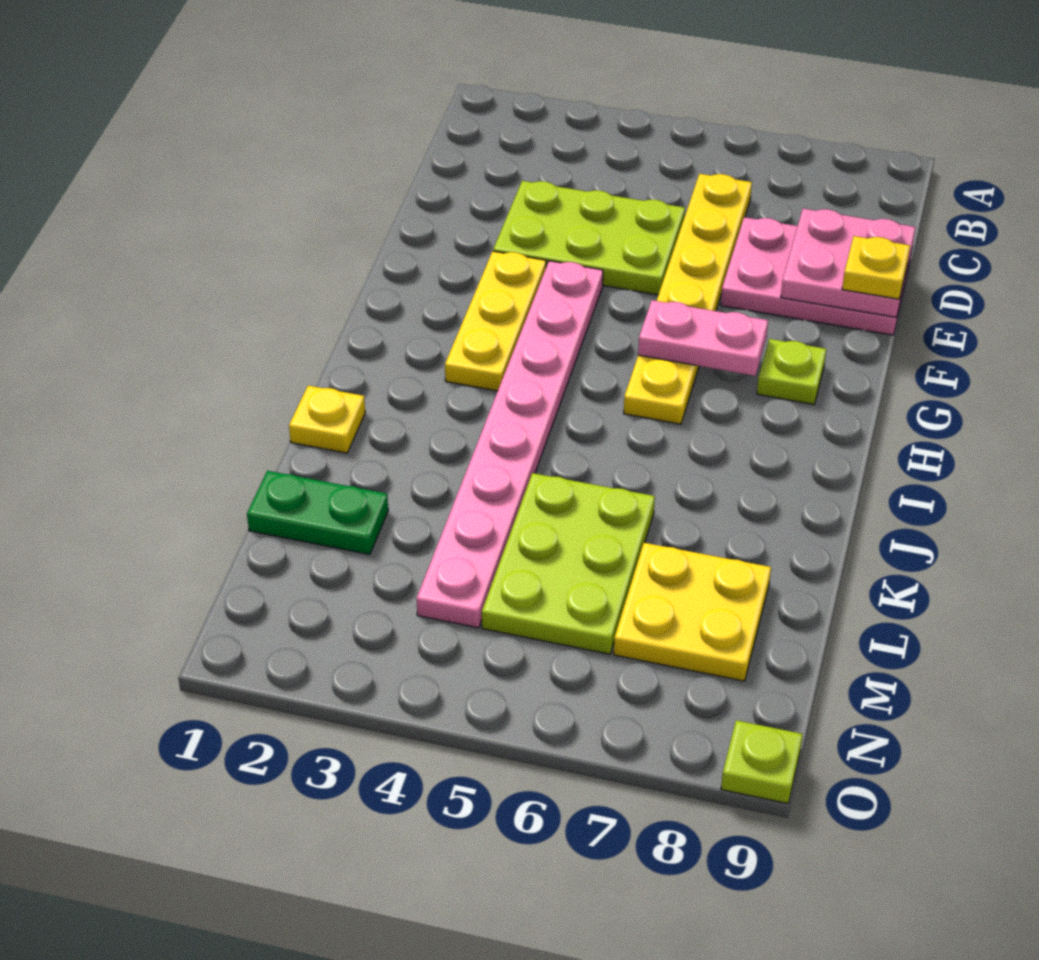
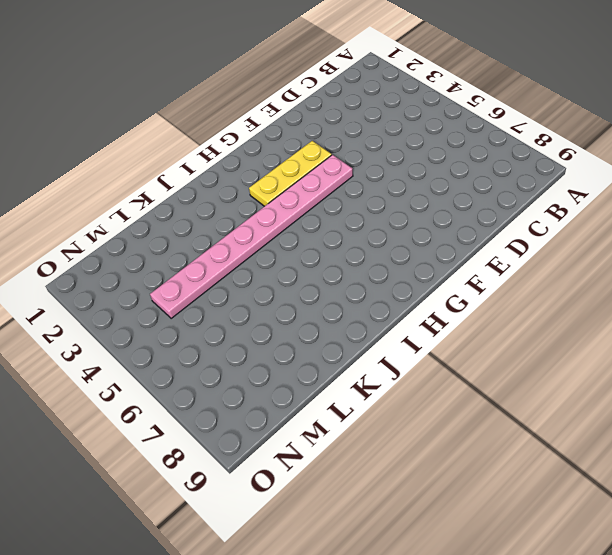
none -> yellow 1x6 plate [624,174,752,424]
none -> lime 2x3 plate [493,181,685,295]
none -> pink 2x3 plate [721,217,912,335]

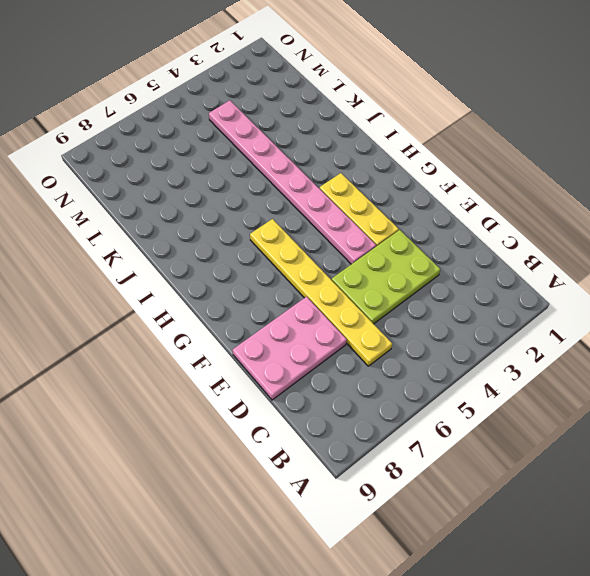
none -> lime 1x1 plate [757,339,826,404]
none -> yellow 1x1 plate [289,386,365,453]
none -> lime 2x3 plate [482,473,655,654]

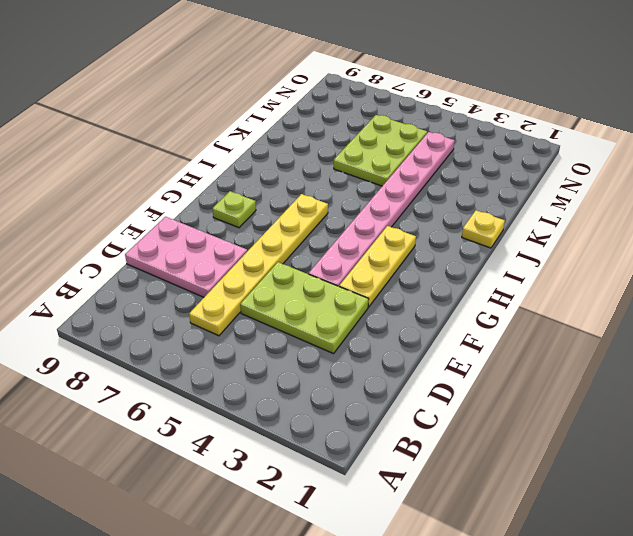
none -> green 1x2 plate [247,471,388,555]
none -> yellow 2x2 plate [614,543,771,681]
none -> lime 1x1 plate [721,720,803,804]

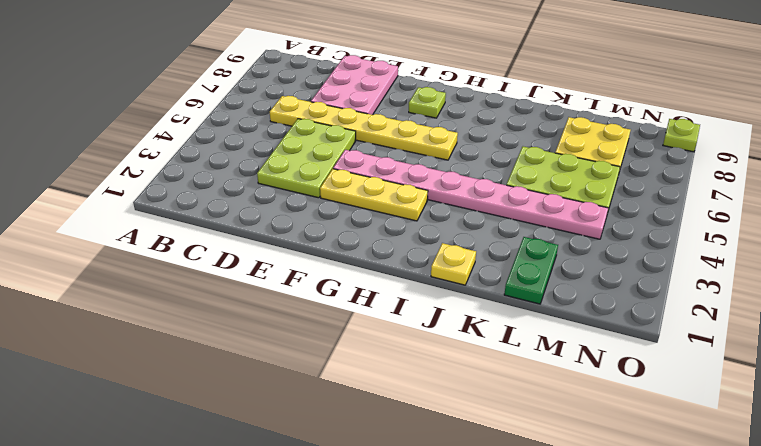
none -> pink 2x2 plate [781,209,915,317]
none -> pink 1x2 plate [638,300,768,376]
none -> yellow 1x1 plate [842,236,910,299]

